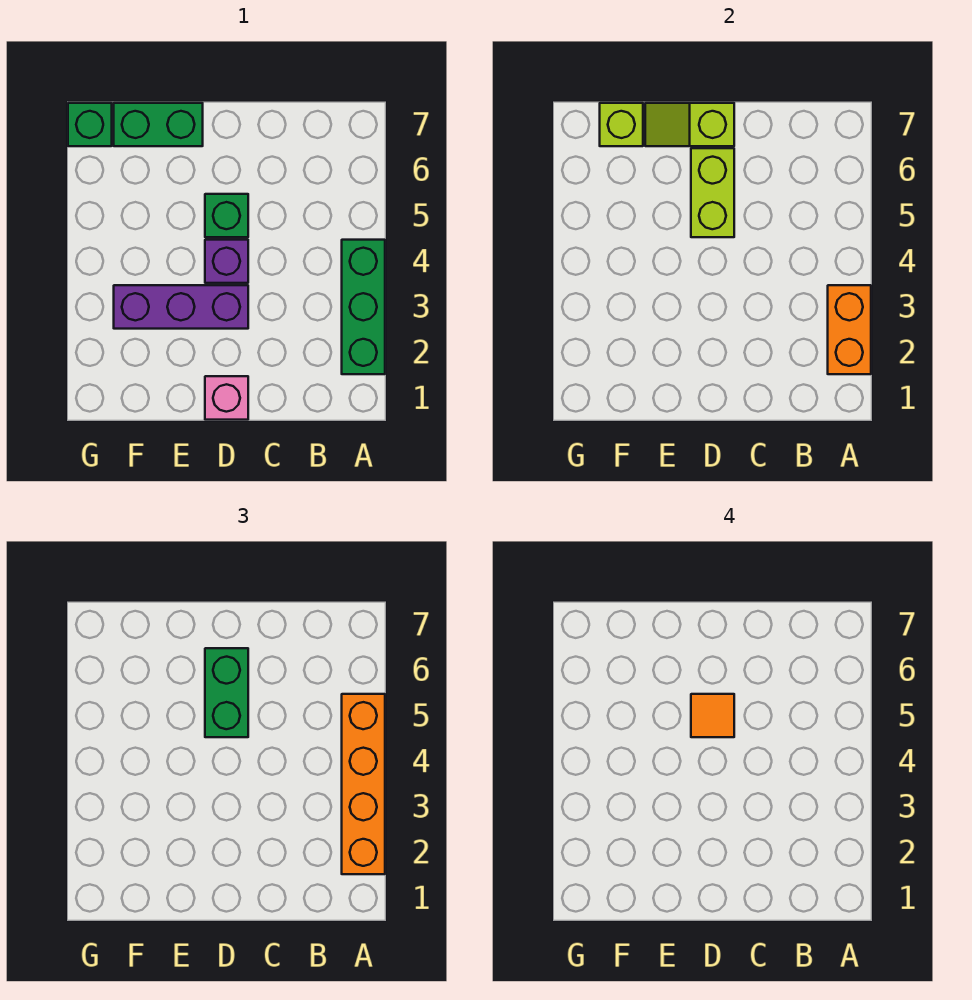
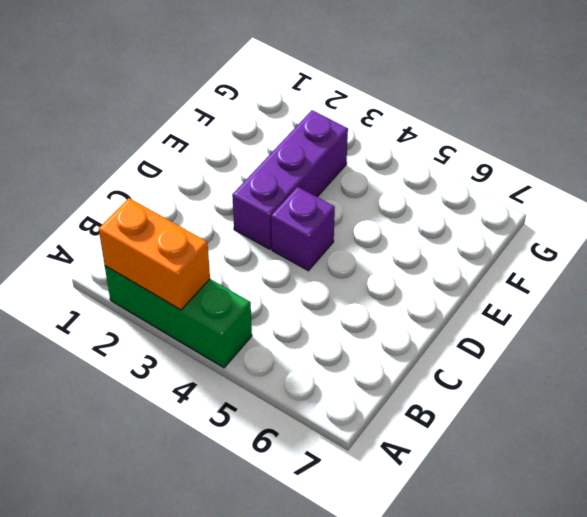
none -> pink 1x1 brick [205,376,248,420]
none -> green 1x1 brick [205,194,248,237]
none -> green 1x2 brick [114,103,203,146]

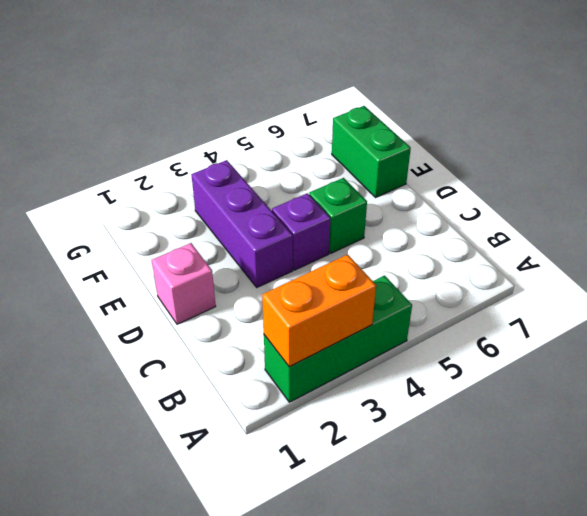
none -> green 1x1 brick [68,103,112,146]
none -> lime 1x2 brick [691,148,734,237]
none -> lime 1x2 slope [645,103,734,146]

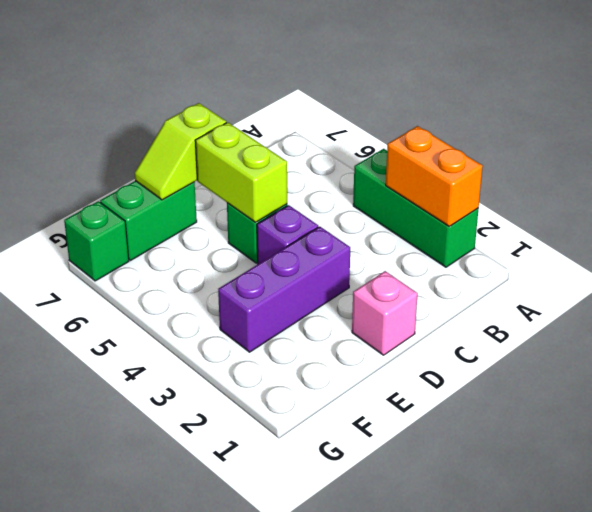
none -> lime 1x1 brick [600,103,643,146]
none -> orange 1x4 brick [342,694,385,874]
none -> green 1x2 brick [205,648,248,737]

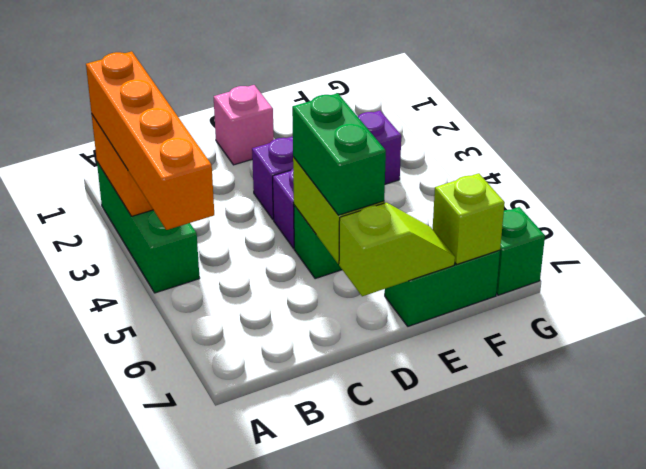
none -> orange 1x1 tile [691,694,734,737]

